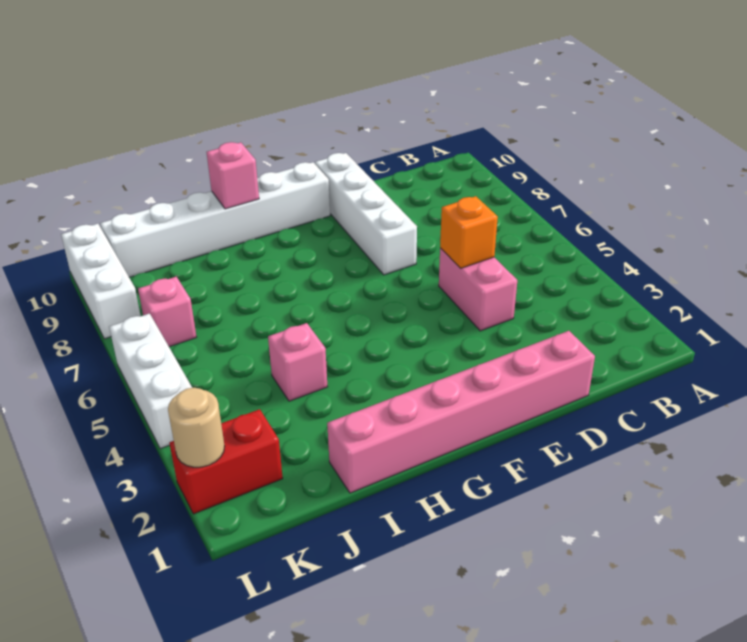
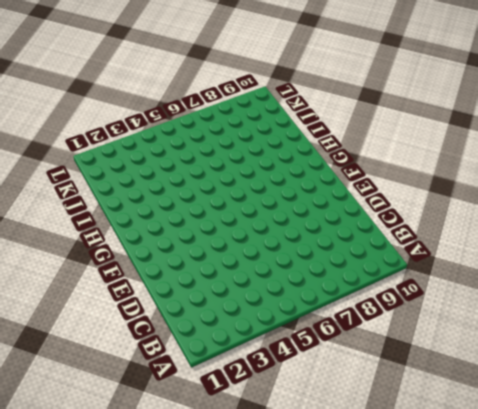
none -> pink 1x6 brick [327,331,595,493]
none -> pink 1x2 brick [439,248,517,331]
none -> white 1x4 brick [315,153,417,275]

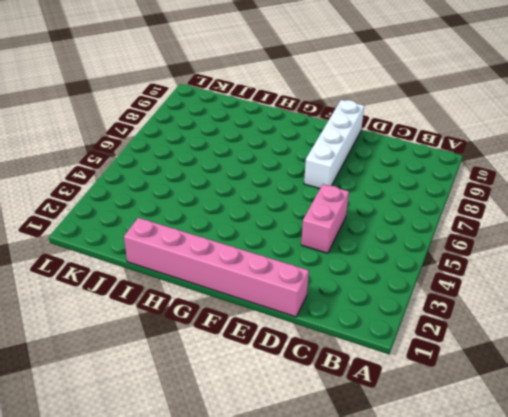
none -> white 1x6 brick [100,162,330,277]
none -> pink 1x1 brick [268,323,327,401]
none -> red 1x2 brick [170,409,283,514]

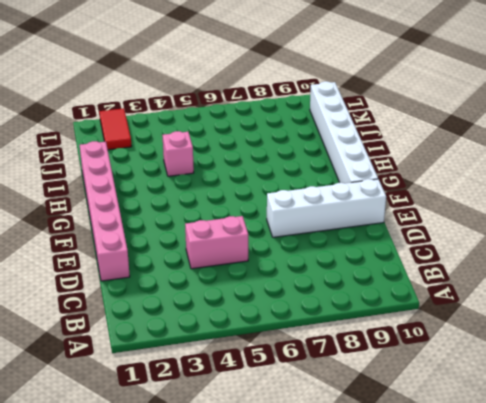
red 1x2 tile [99,108,132,150] -> red 1x2 brick [170,409,283,514]
none -> pink 1x1 brick [138,277,196,347]
none -> white 1x3 brick [109,314,192,449]
none -> white 1x3 brick [61,224,141,339]

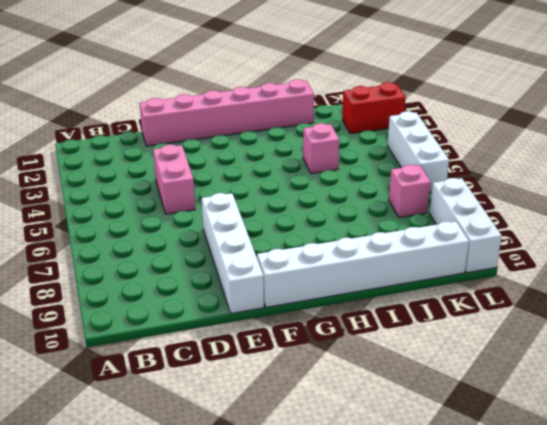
none -> orange 1x1 brick [440,196,498,268]
none -> pink 1x1 brick [207,142,259,209]
none -> tan 1x1 round brick [168,388,225,467]

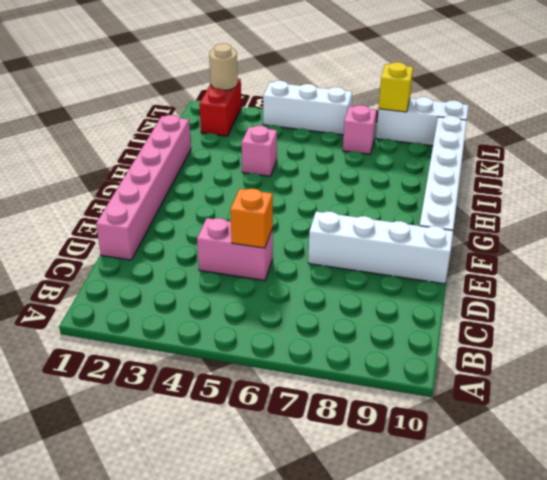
yellow 1x1 brick [379,62,413,112] -> none
none -> pink 1x1 brick [207,142,259,209]

